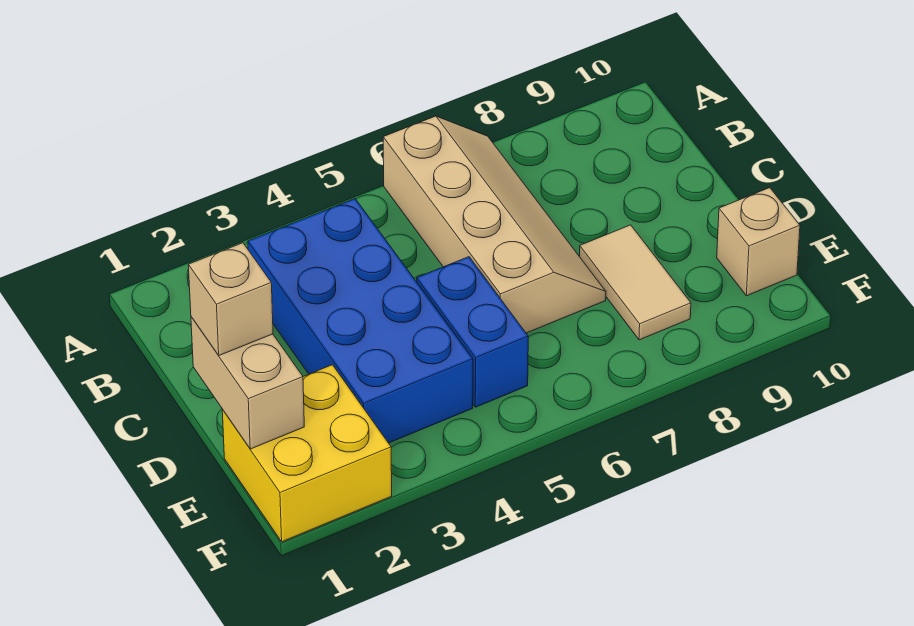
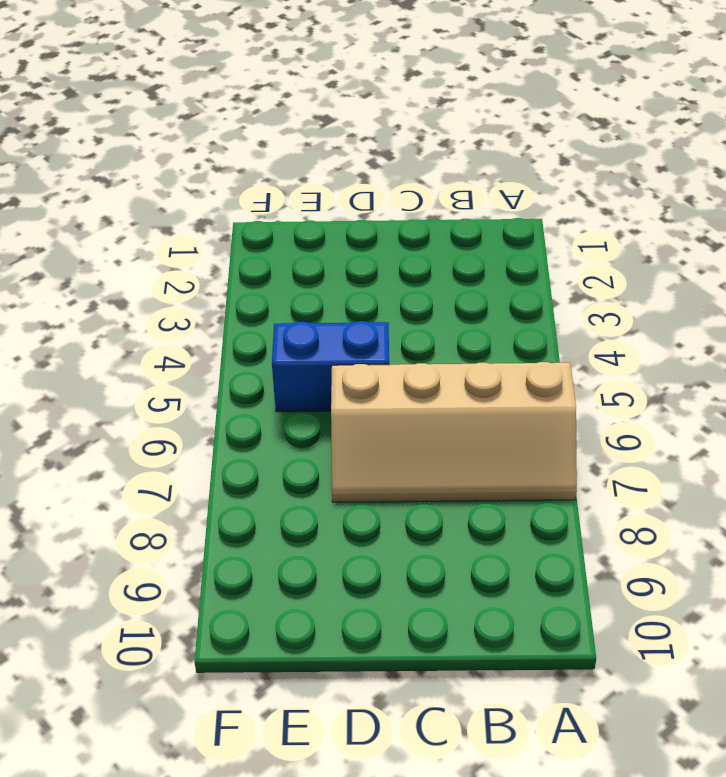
none -> blue 2x4 brick [248,199,473,443]
none -> tan 1x2 tile [580,225,691,340]

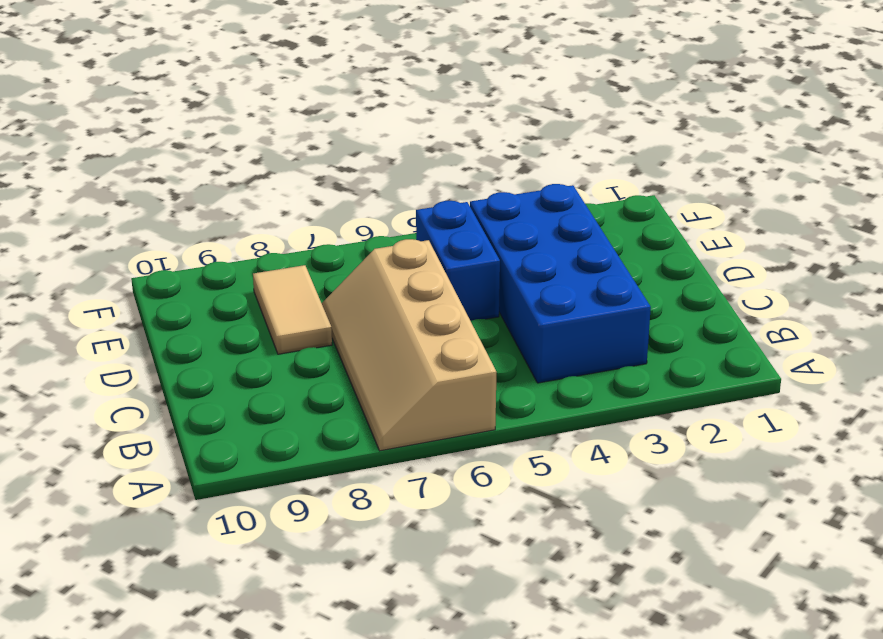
none -> yellow 2x2 brick [222,365,392,542]
none -> tan 1x1 brick [717,188,800,296]

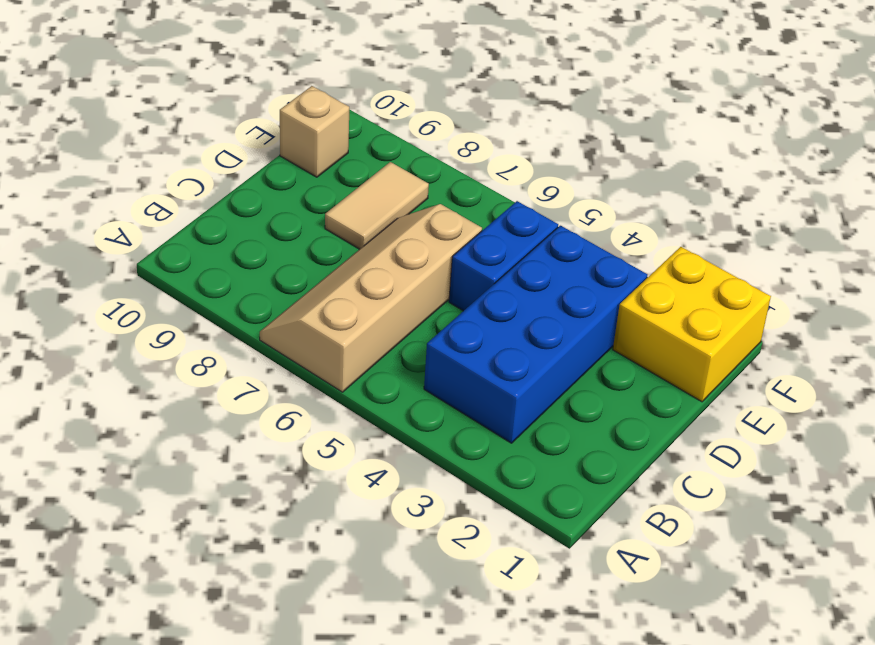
none -> tan 1x2 brick [191,317,304,449]
none -> tan 1x1 brick [188,243,273,355]

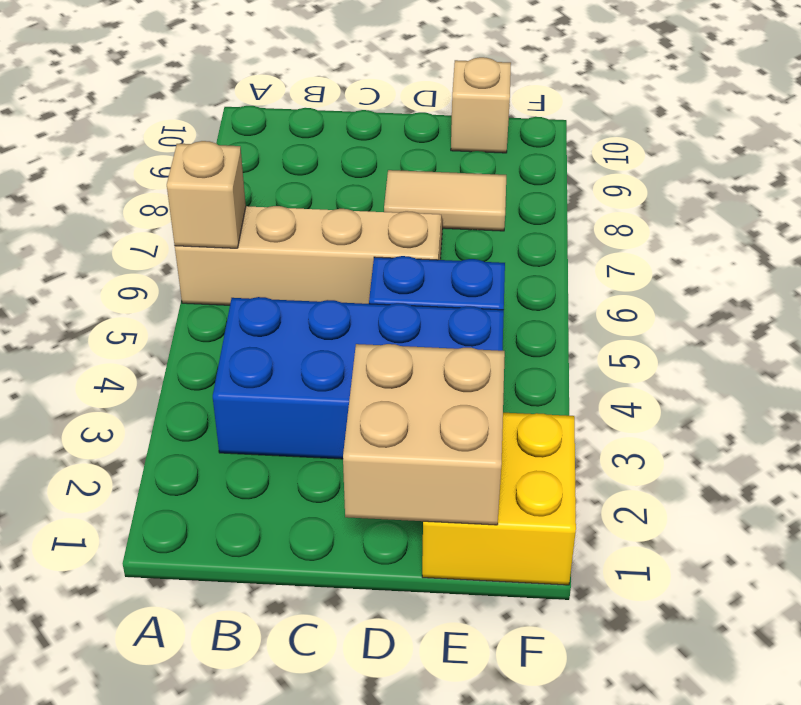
tan 1x1 brick [167,141,246,248] -> tan 1x1 brick moved to [188,243,273,355]
tan 2x2 brick [343,344,505,525] -> tan 1x2 brick [191,317,304,449]

